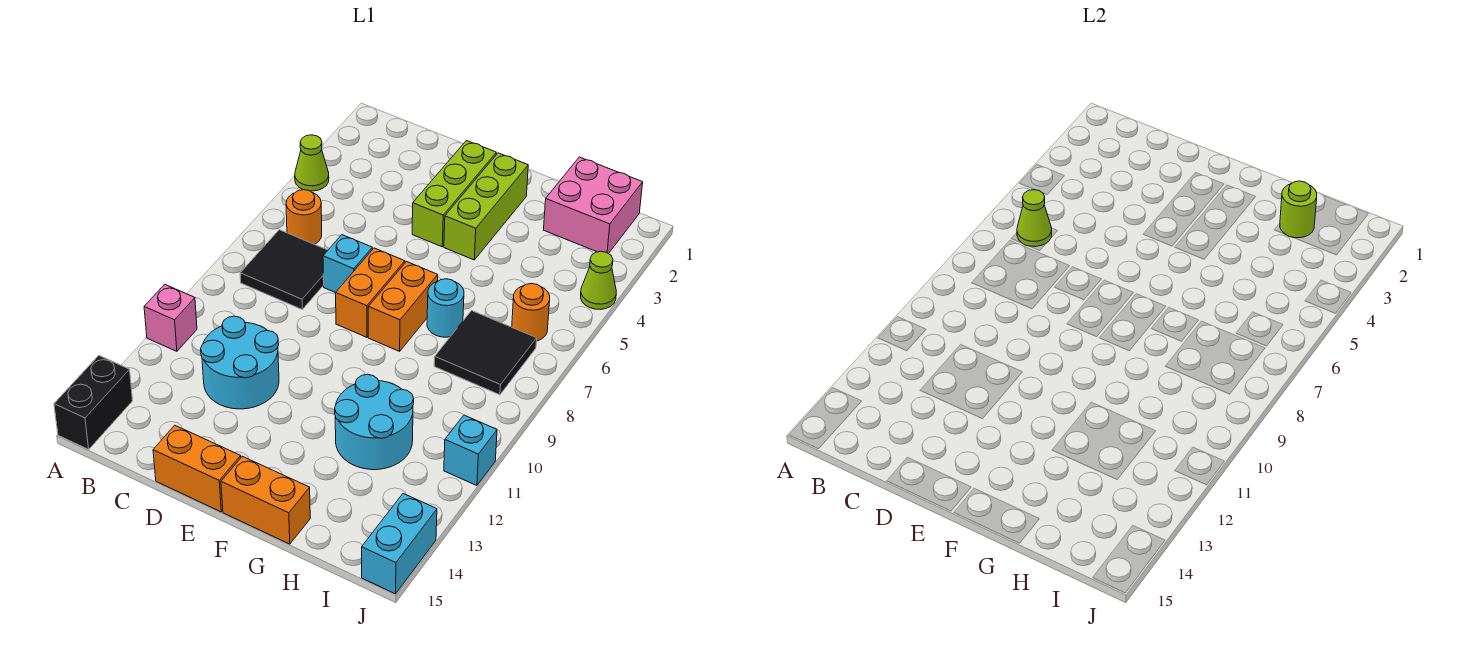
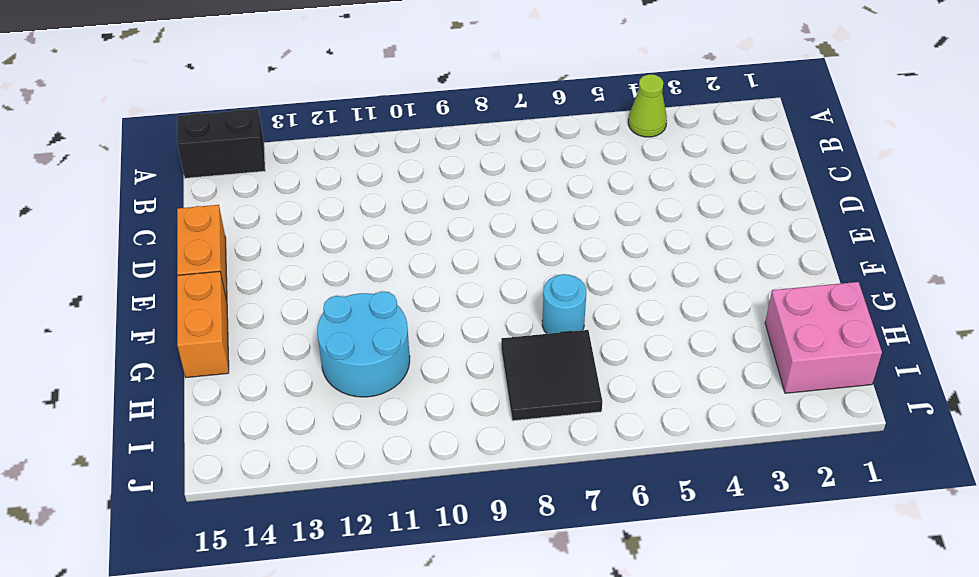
none -> pink 1x1 brick [144,284,197,351]
none -> orange 1x1 round brick [286,190,322,244]
none -> black 2x2 tile [240,230,328,309]

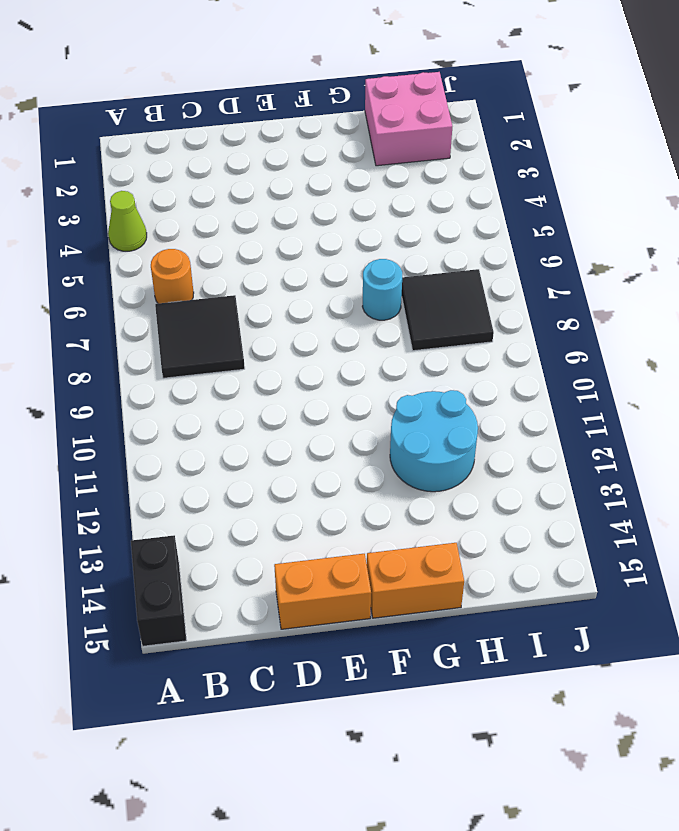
none -> pink 1x1 brick [144,284,197,351]
none -> cyan 2x2 round brick [201,316,279,409]
none -> cyan 1x1 brick [323,235,372,293]

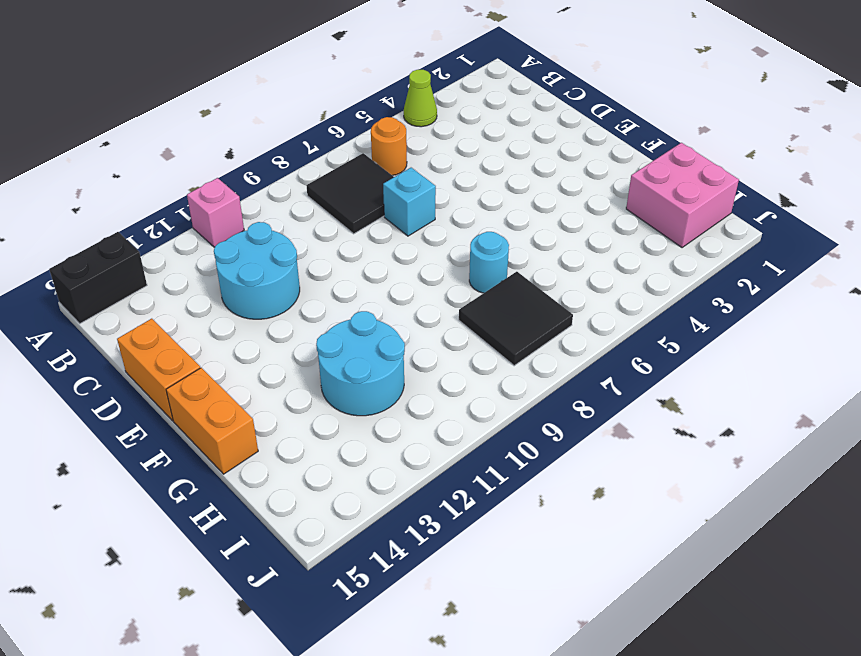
none -> lime 1x3 brick [412,141,496,247]
none -> orange 1x2 brick [336,248,405,337]
none -> lime 1x3 brick [444,153,528,260]

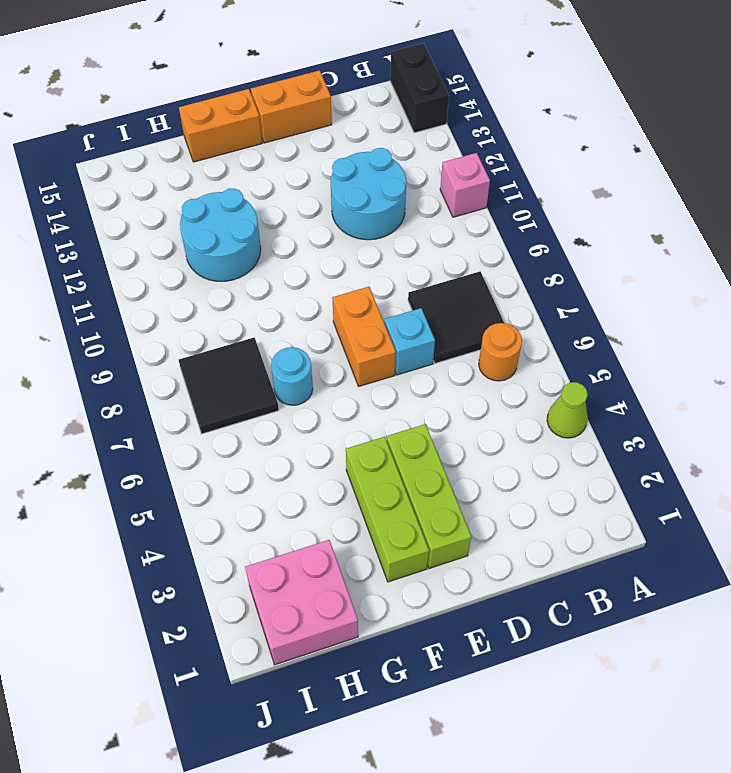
none -> orange 1x2 brick [368,262,438,351]
none -> orange 1x1 round brick [512,283,550,341]
none -> lime 1x1 cone [581,252,616,310]

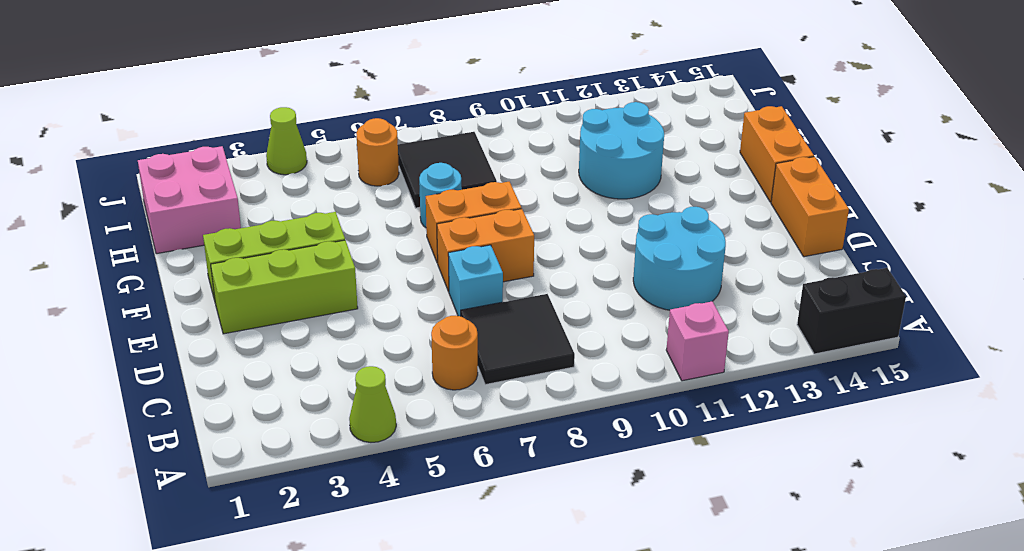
none -> cyan 1x1 brick [444,415,497,486]
none -> cyan 1x2 brick [362,494,437,594]
none -> lime 1x1 cone [1017,190,1052,247]

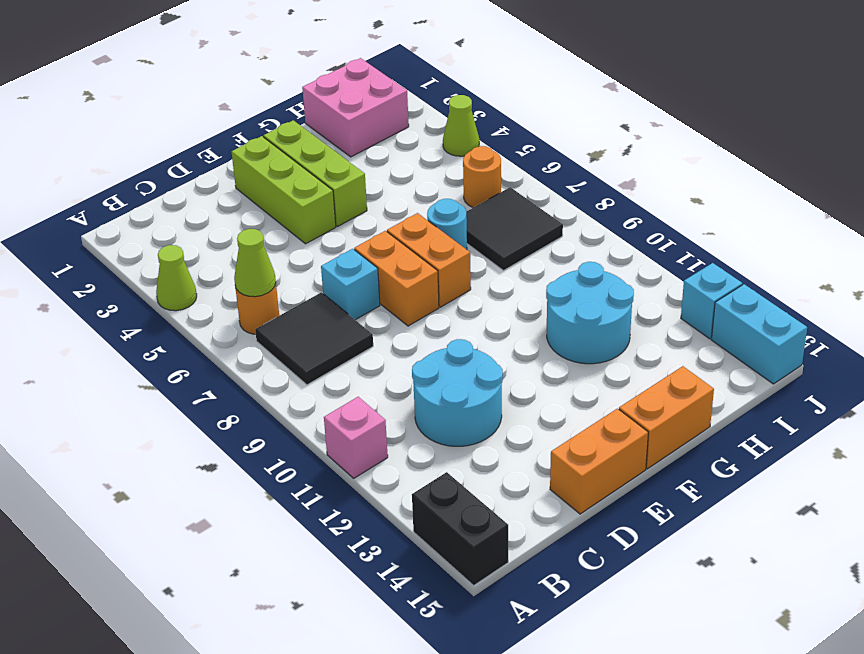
cyan 1x1 brick [681,263,742,339] -> cyan 1x1 brick moved to [444,415,497,486]
none -> lime 1x1 round brick [1280,181,1317,238]

